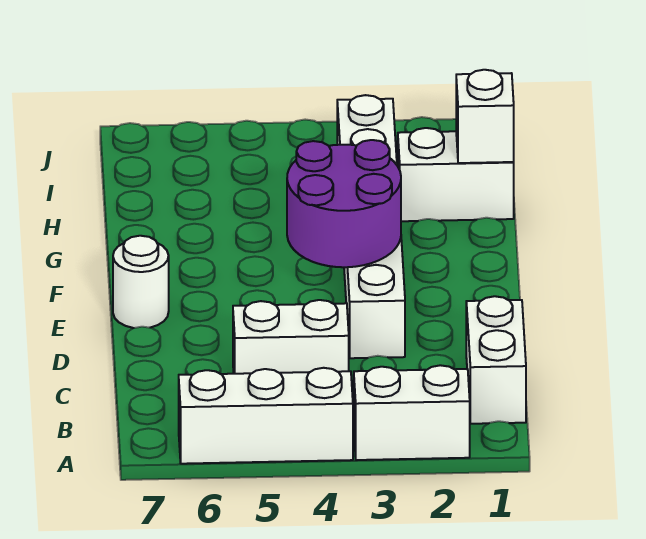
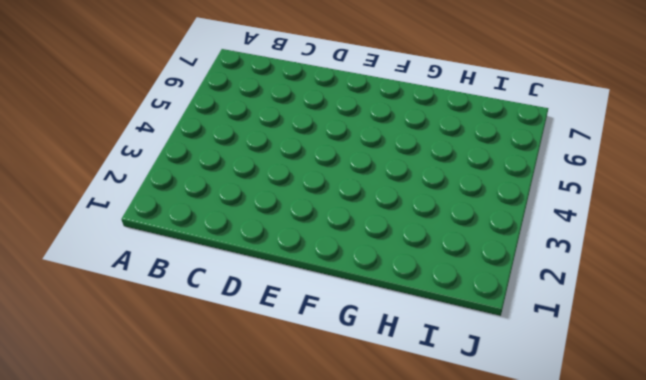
none -> white 1x2 brick [354,365,470,460]
none -> white 1x3 brick [179,368,353,464]

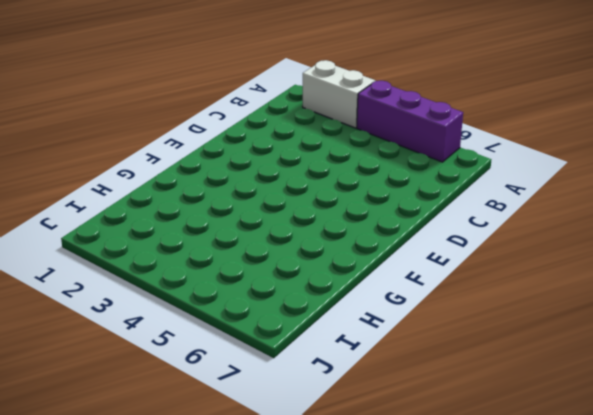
purple 1x3 brick [357,81,463,162] -> white 1x3 brick [179,368,353,464]
none -> white 1x2 brick [466,296,526,424]
none -> white 1x2 brick [233,300,349,374]

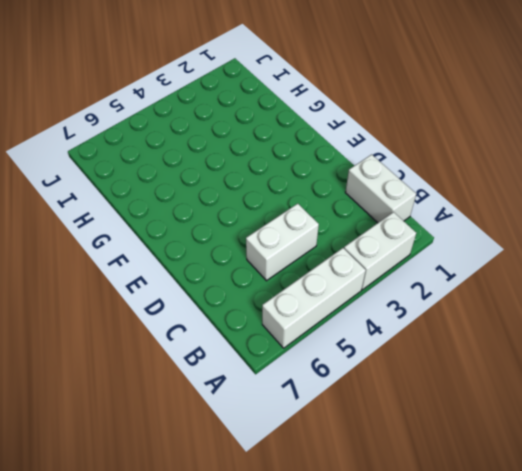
none -> white 1x6 brick [337,95,405,358]
none -> white 1x1 round brick [113,236,169,328]

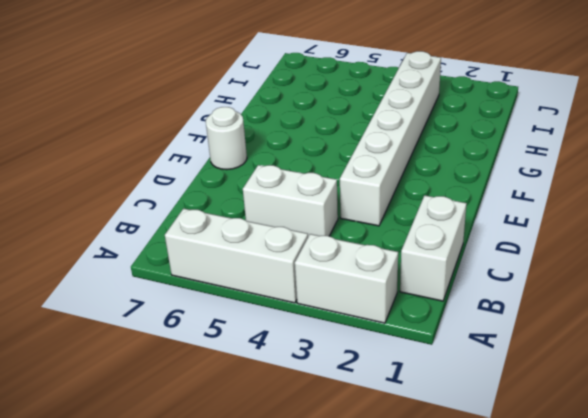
none -> white 1x2 brick [398,128,514,221]
none -> purple 2x2 round brick [287,140,401,267]

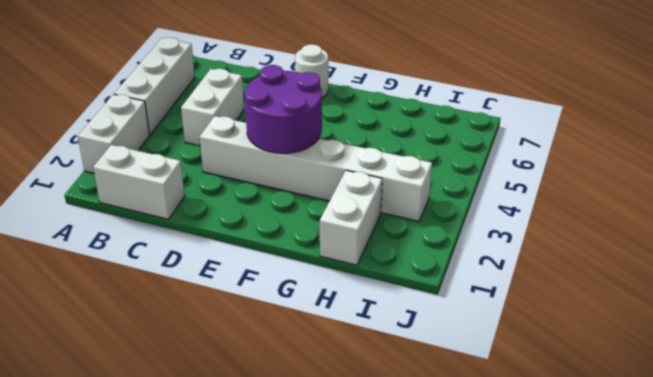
none -> white 1x1 brick [456,70,514,163]

